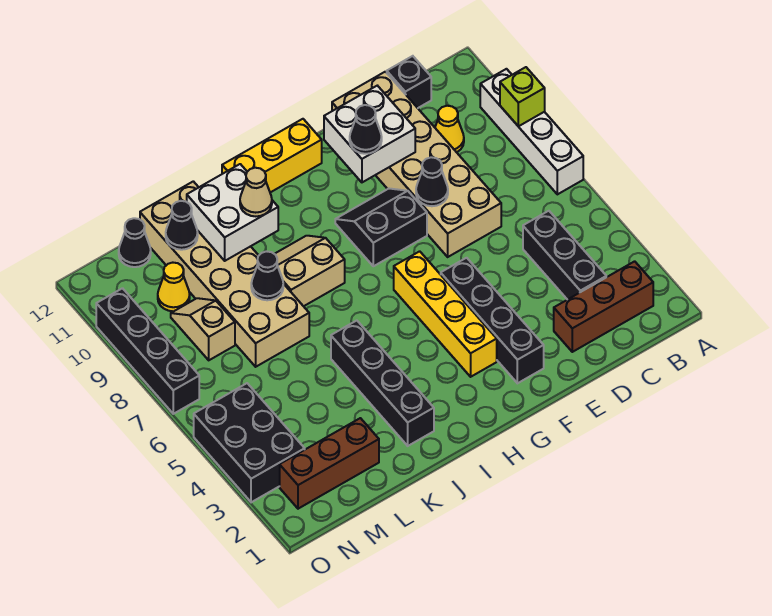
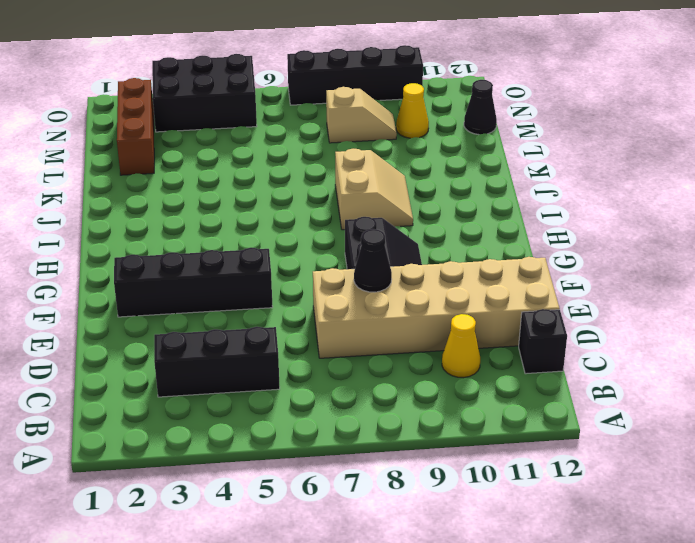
none -> white 1x4 brick [480,69,583,194]
none -> brown 1x3 brick [554,261,653,352]
none -> yellow 1x4 brick [394,251,497,377]

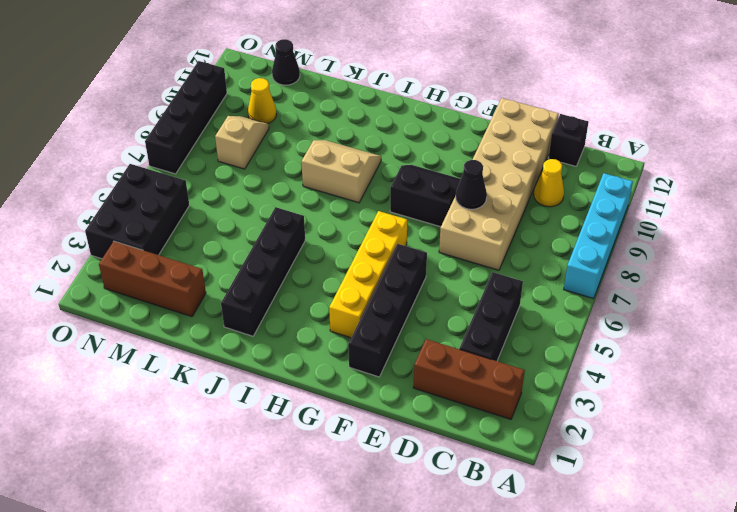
cyan 1x4 brick [564,173,633,299] -> white 1x4 brick [480,69,583,194]
none -> yellow 1x3 brick [222,119,322,192]
none -> tan 2x6 brick [140,181,309,367]
none -> lime 1x1 brick [500,67,545,127]

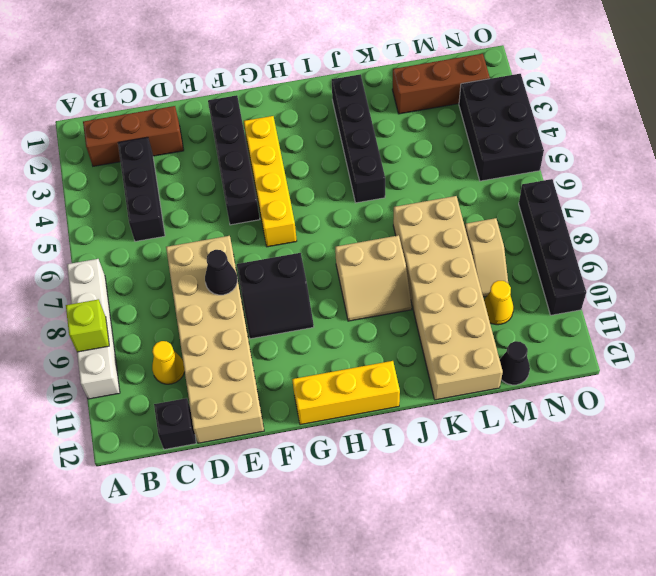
none -> white 2x2 brick [324,86,415,182]
none -> white 2x2 brick [187,164,278,261]
none -> black 1x1 cone [251,251,283,300]

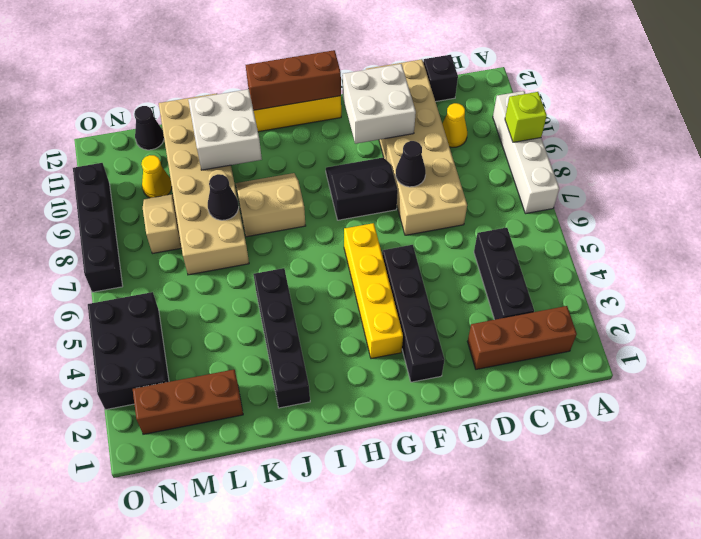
brown 1x3 brick [246,50,341,110] -> none
none -> black 1x1 cone [166,201,198,250]
none -> black 1x1 cone [350,105,382,154]
none -> tan 1x1 cone [240,168,272,216]

